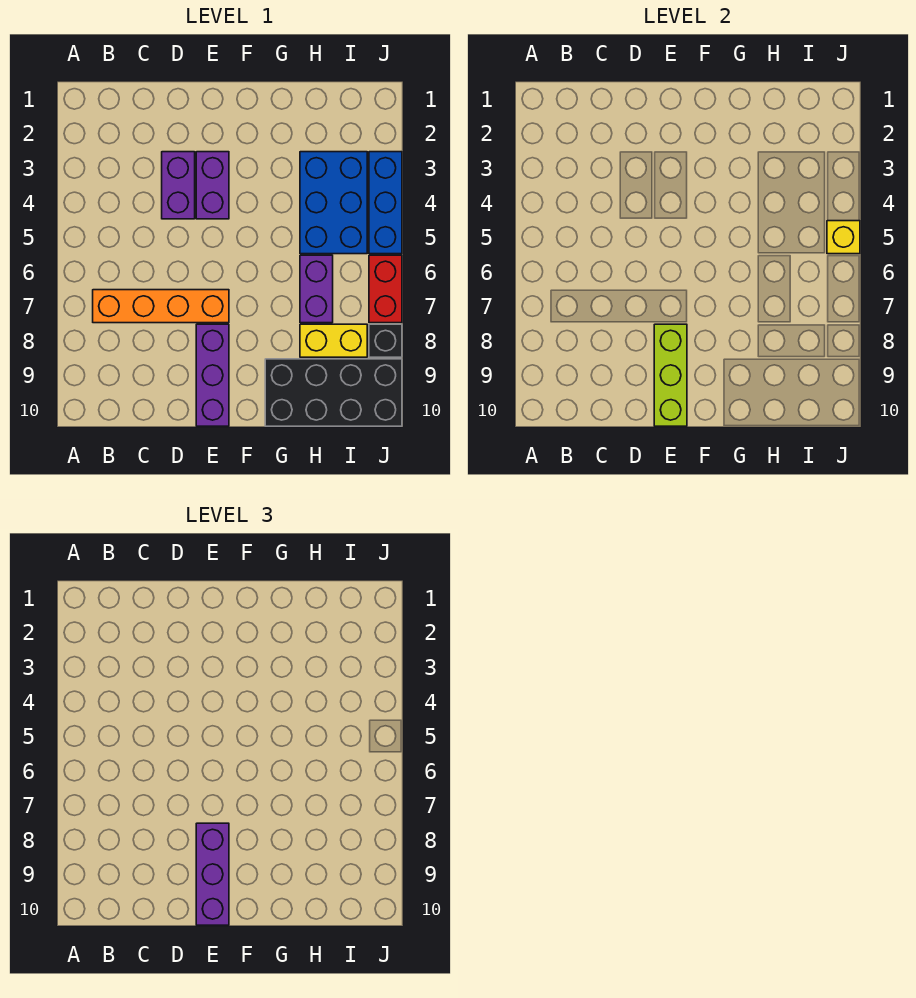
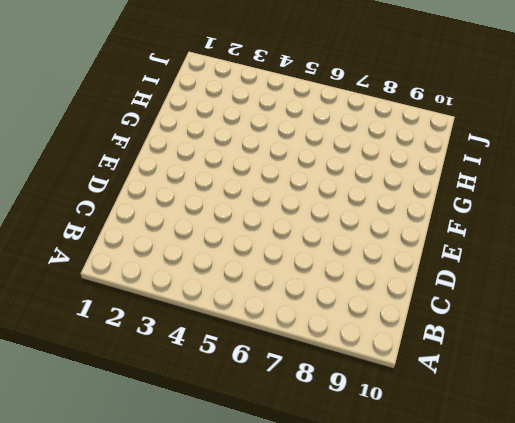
none -> orange 1x4 brick [93,290,229,323]
none -> purple 1x2 brick [162,152,195,219]
none -> purple 1x2 brick [196,152,229,219]

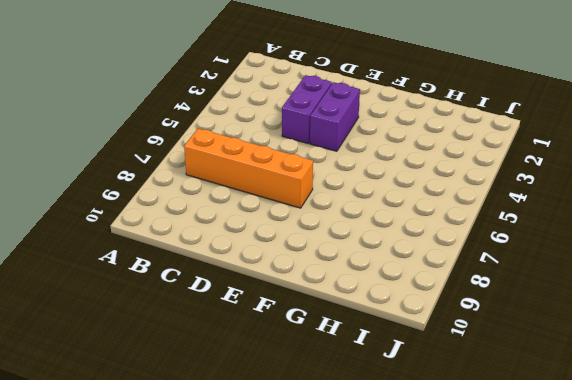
none -> purple 1x3 brick [196,324,229,426]
none -> black 2x4 brick [265,359,402,426]
none -> blue 2x3 brick [300,152,367,254]

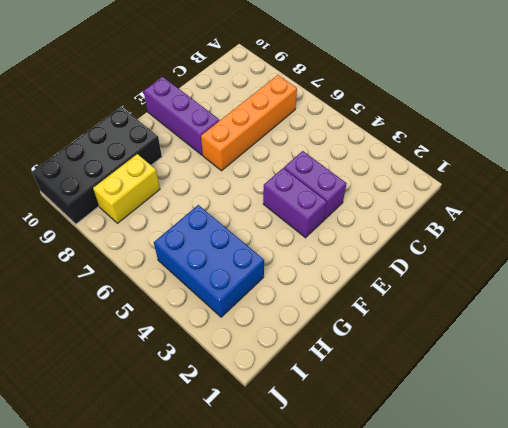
none -> purple 1x2 brick [300,255,333,323]
none -> blue 1x3 brick [369,152,402,254]
none -> red 1x2 brick [369,255,402,323]

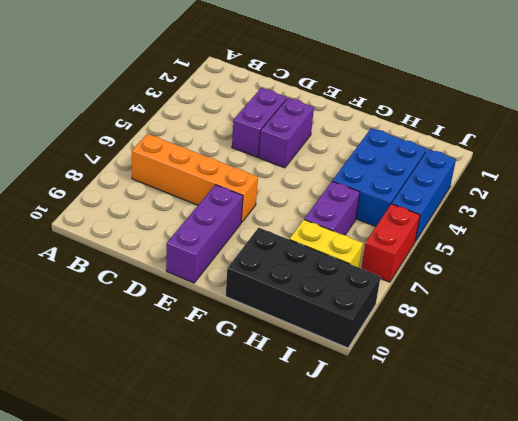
none -> black 1x1 brick [369,324,402,357]
none -> lime 1x3 brick [654,324,687,426]
none -> yellow 1x1 brick [827,221,860,254]

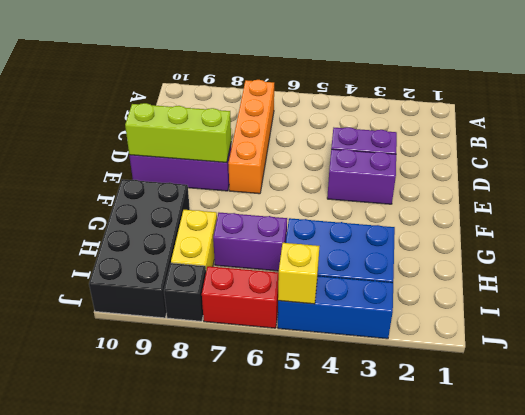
none -> purple 1x3 brick [196,823,229,925]

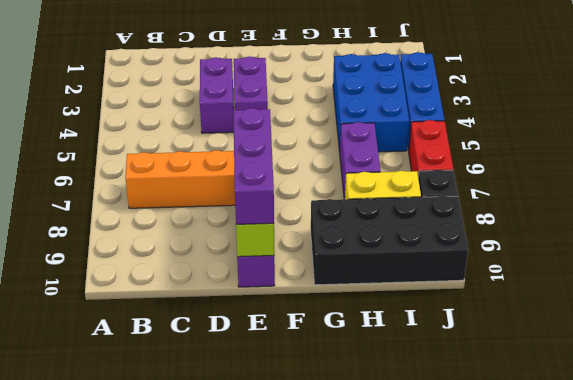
none -> yellow 1x1 brick [827,221,860,254]

